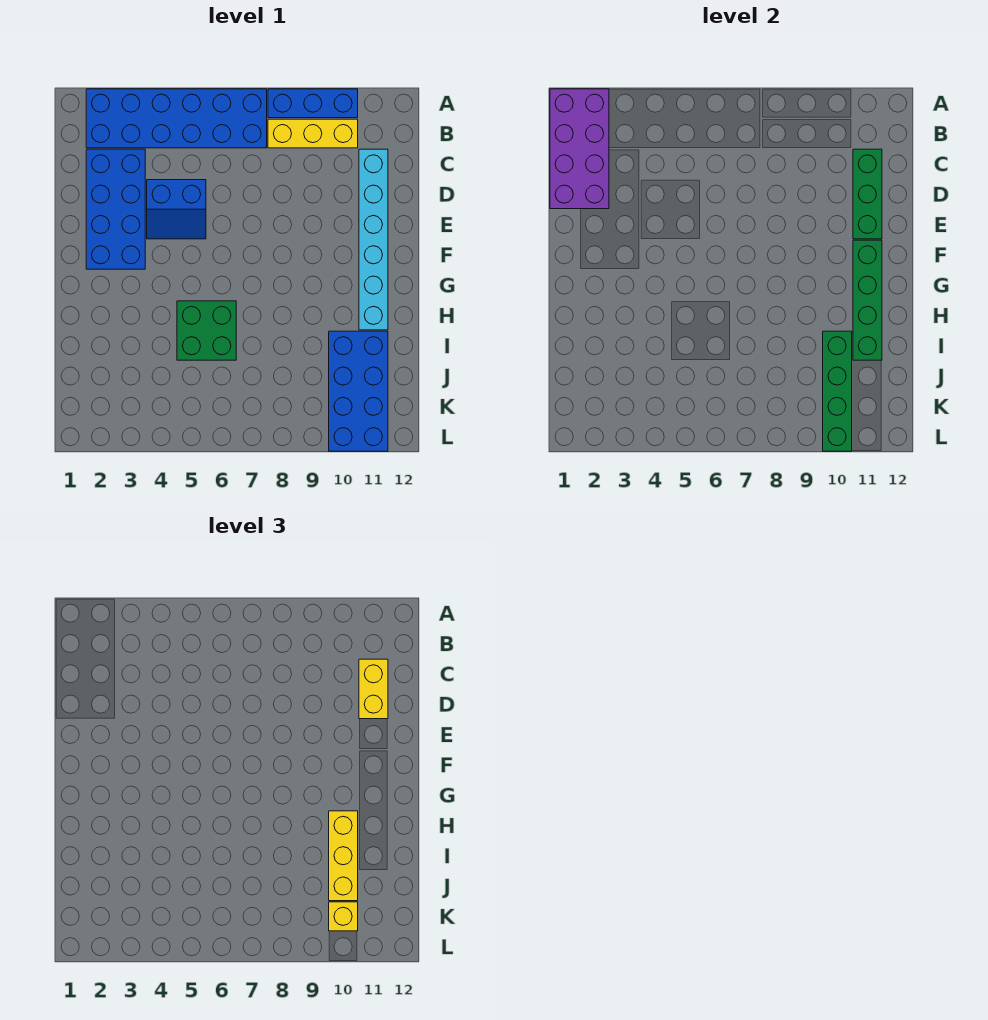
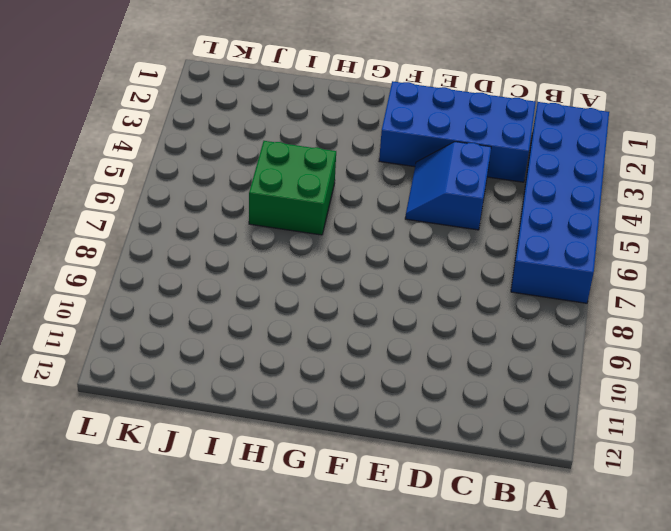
none -> blue 1x3 brick [268,89,358,118]
none -> yellow 1x3 brick [268,119,358,148]
none -> cyan 1x6 brick [359,149,388,330]

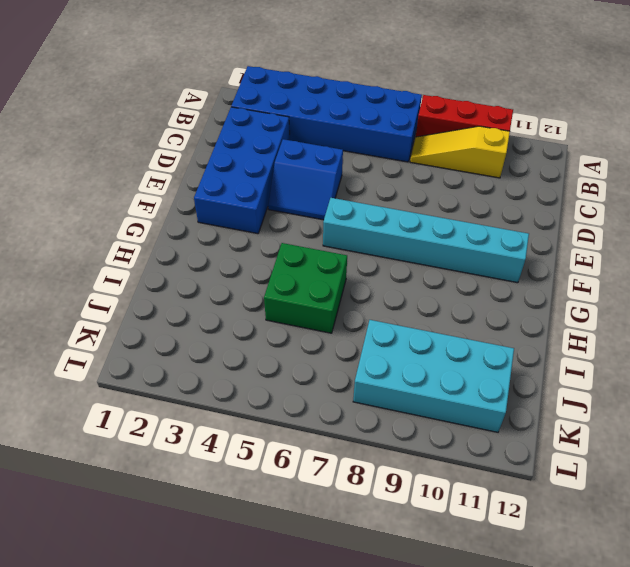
red 1x3 brick [416,95,513,137] -> blue 1x3 brick [268,89,358,118]
yellow 1x3 slope [410,126,510,178] -> yellow 1x3 brick [268,119,358,148]
cyan 1x6 brick [323,198,529,283] -> cyan 1x6 brick turned to [359,149,388,330]
cyan 2x4 brick [353,320,514,432] -> blue 2x4 brick [329,331,388,451]
none -> purple 2x4 brick [550,89,609,209]
none -> green 1x3 brick [853,149,882,239]
none -> green 1x4 brick [853,240,882,360]

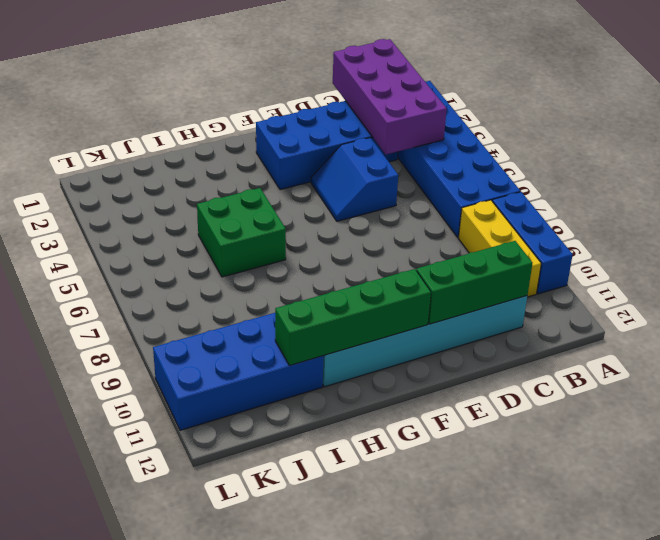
purple 2x4 brick [333,39,447,154] -> purple 2x4 brick turned to [550,89,609,209]
none -> green 1x4 brick [823,331,852,451]
none -> yellow 1x2 brick [359,659,388,719]
none -> yellow 1x3 brick [329,811,358,901]

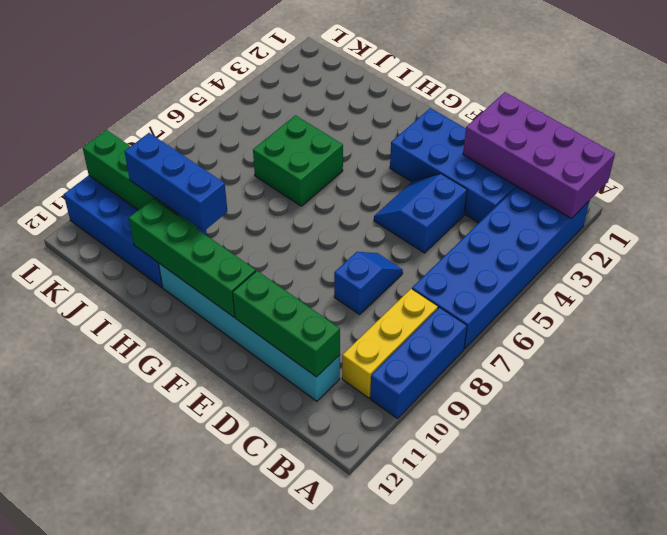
blue 1x2 slope [334,252,403,314] -> none
blue 1x3 brick [125,133,227,231] -> yellow 1x3 brick [329,811,358,901]
none -> yellow 1x2 brick [359,659,388,719]
none -> yellow 1x1 brick [329,902,358,931]

